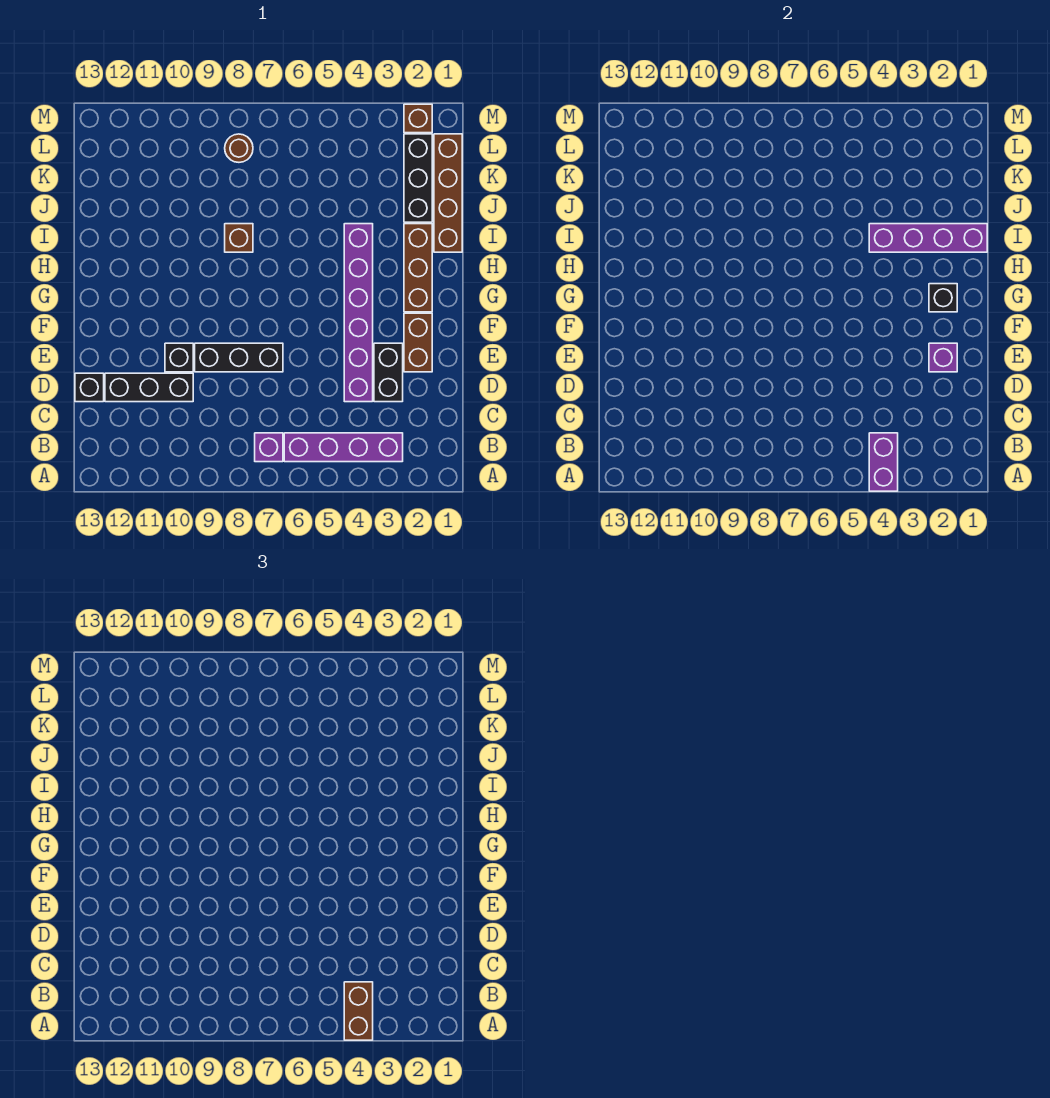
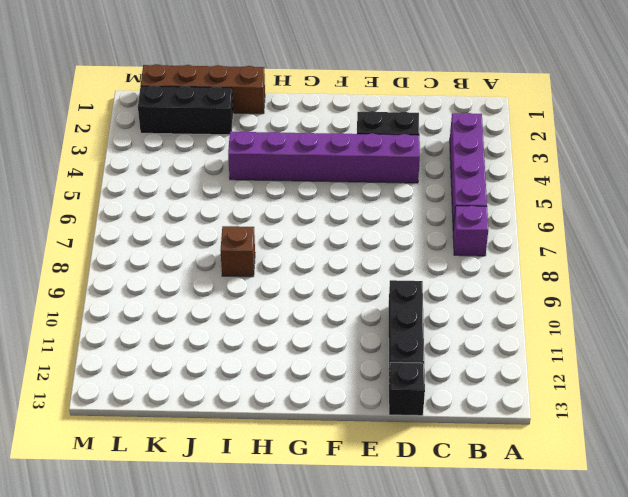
none -> brown 1x2 brick [404,313,432,372]
none -> black 1x3 brick [195,343,283,372]
none -> black 1x1 brick [165,343,193,372]

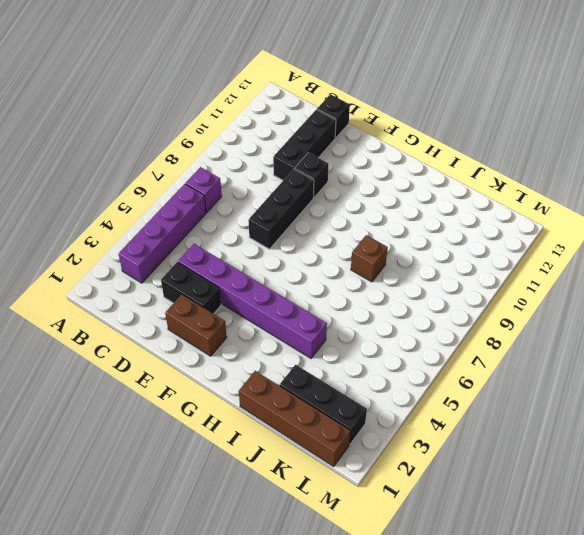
none -> brown 1x3 brick [404,224,432,312]
none -> brown 1x1 round brick [225,134,253,162]
none -> brown 1x1 brick [404,104,432,133]

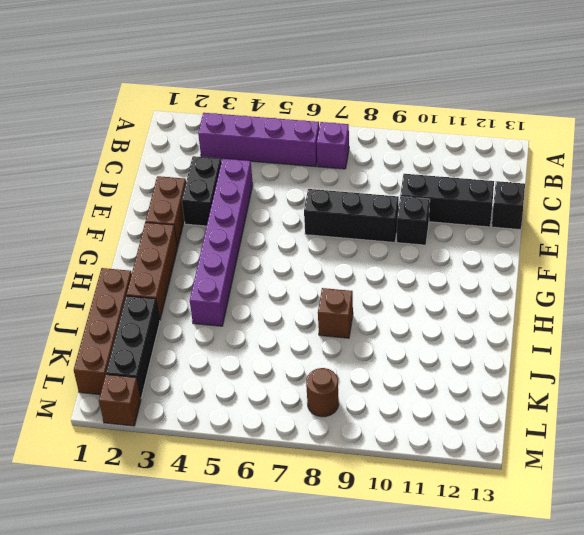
none -> purple 1x2 brick [869,433,898,491]
none -> purple 1x1 brick [929,343,957,372]
none -> black 1x1 brick [929,284,957,312]

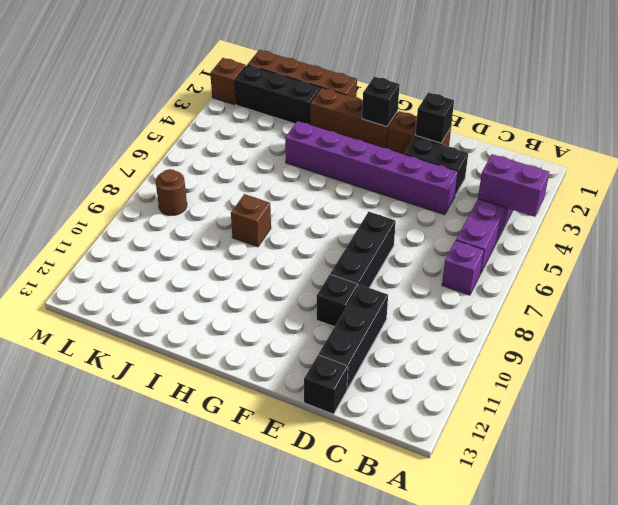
black 1x1 brick [415,93,454,143] -> purple 1x1 brick [929,343,957,372]
none -> purple 1x4 brick [869,224,987,252]
none -> brown 1x2 brick [344,982,373,1040]

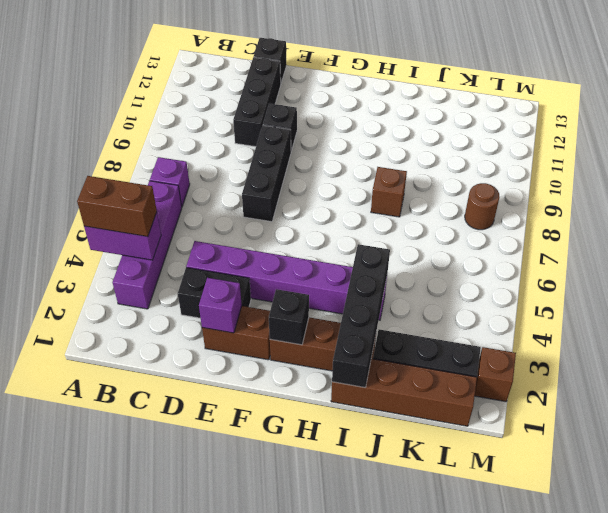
black 1x4 brick [332,244,390,388] -> purple 1x4 brick [869,224,987,252]

